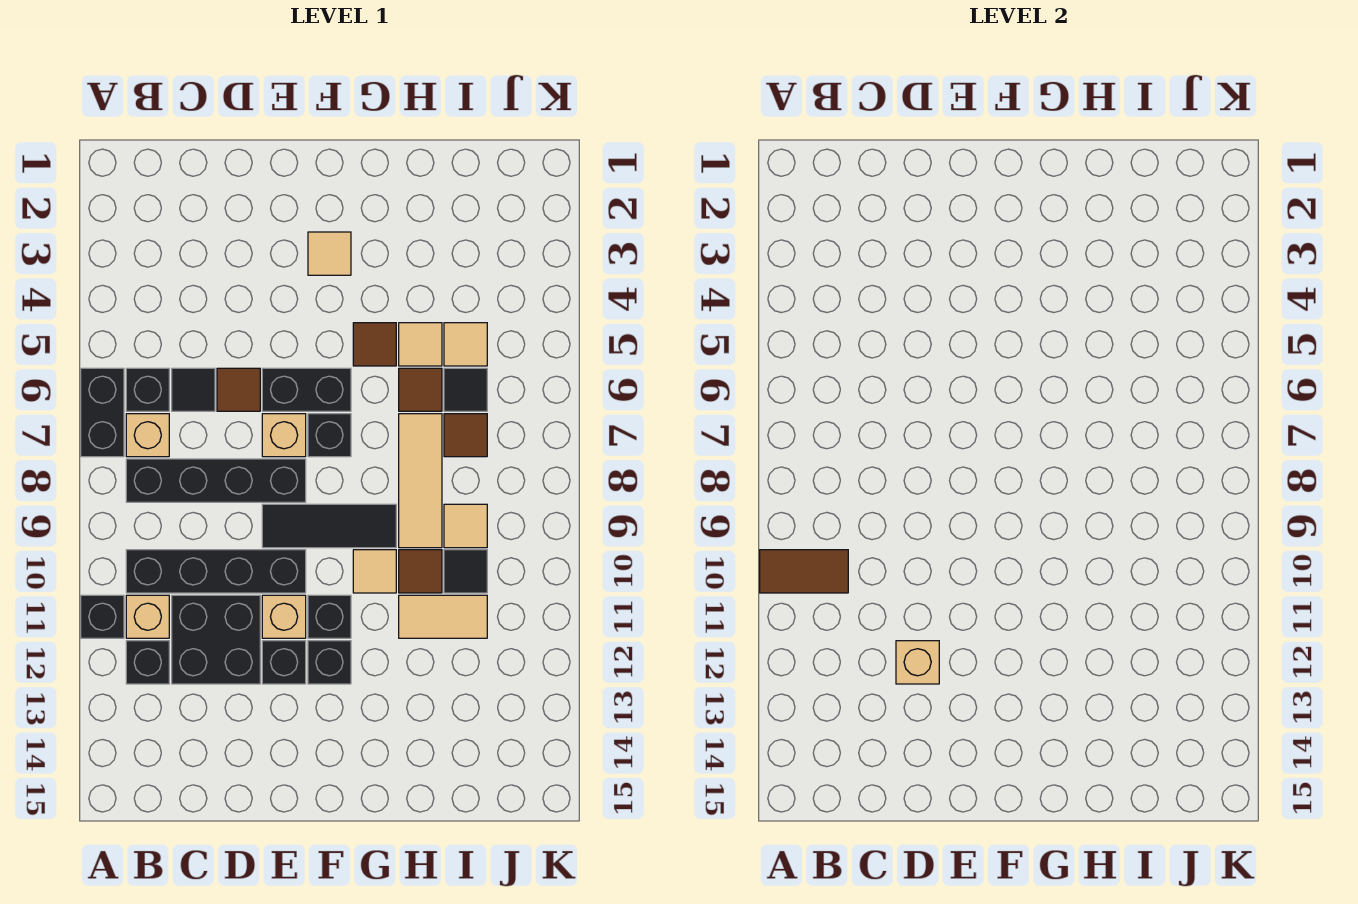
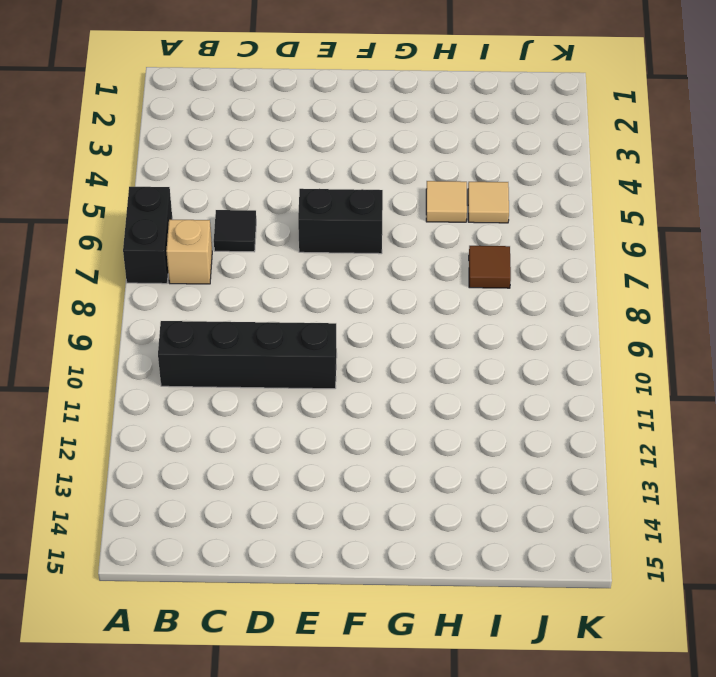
none -> black 1x1 brick [81,595,124,638]
none -> black 1x1 brick [126,368,169,411]
none -> black 1x4 brick [126,459,306,502]
none -> tan 1x1 brick [126,595,169,638]

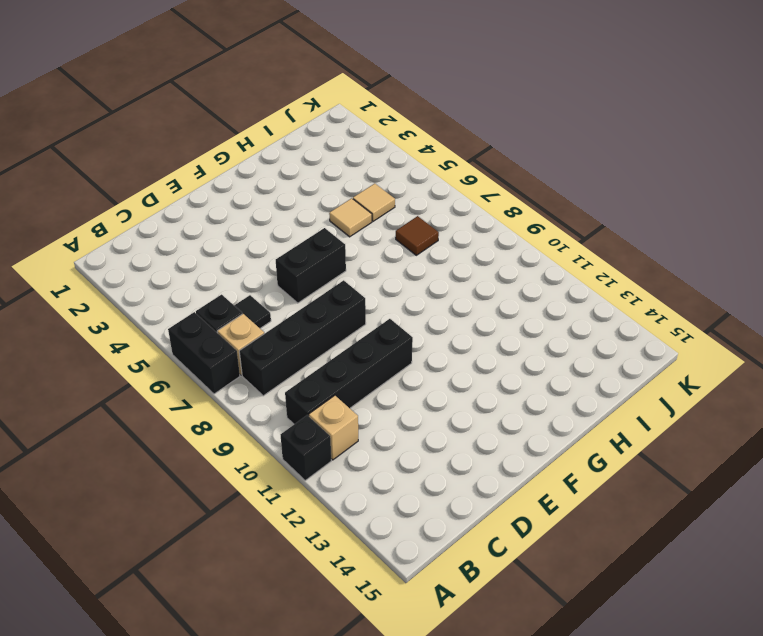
none -> black 1x1 brick [126,641,169,684]
none -> black 2x2 brick [172,595,260,684]
none -> brown 1x1 tile [217,368,260,411]
none -> tan 1x1 brick [262,414,306,457]

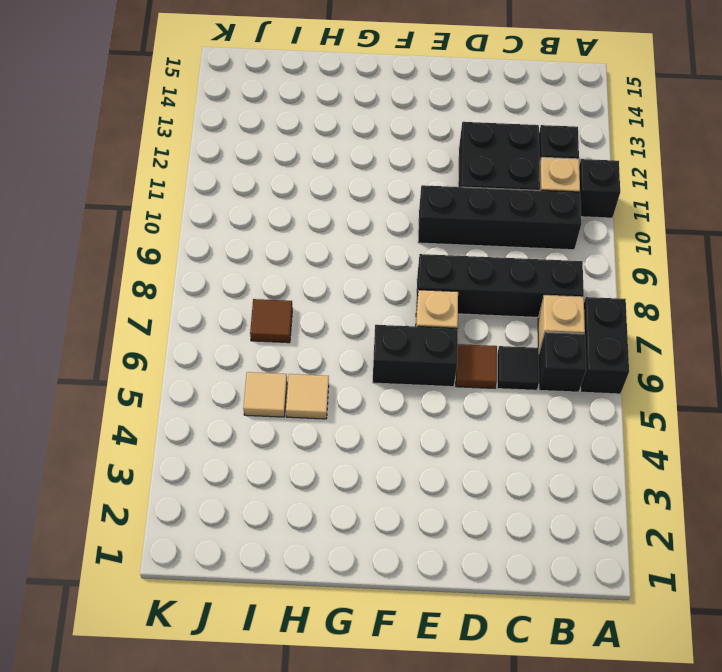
none -> black 1x3 tile [262,504,396,548]
none -> tan 1x1 brick [262,595,306,638]
none -> black 1x1 brick [262,641,306,684]
none -> tan 1x1 tile [308,232,351,275]

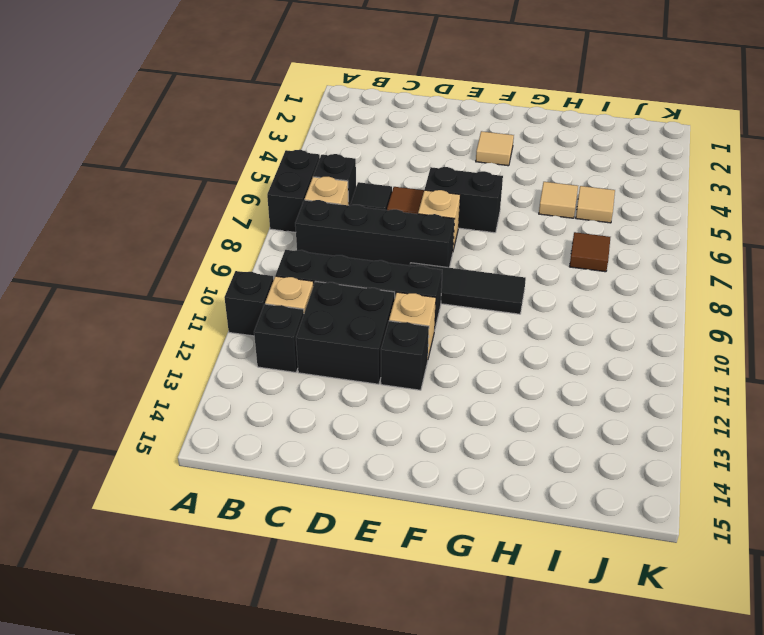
none -> black 1x1 brick [308,414,351,457]
none -> black 1x1 brick [308,595,351,638]
none -> black 1x1 brick [308,641,351,684]
none -> brown 1x1 tile [353,323,396,366]

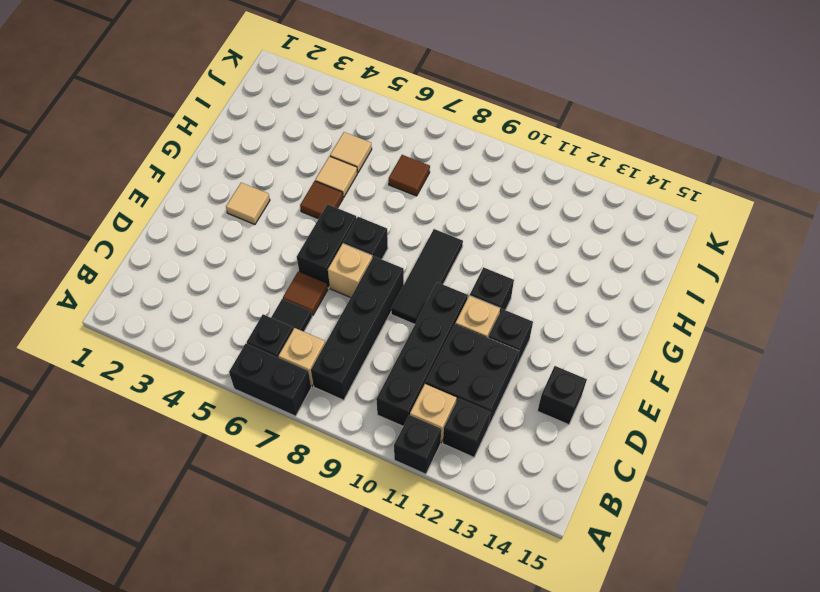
black 1x1 brick [538,366,587,425] -> black 1x1 brick moved to [308,641,351,684]
none -> tan 1x1 tile [353,550,396,593]
none -> brown 1x1 tile [399,368,442,411]
none -> tan 1x3 tile [399,414,442,548]
none -> brown 1x1 tile [399,550,442,593]

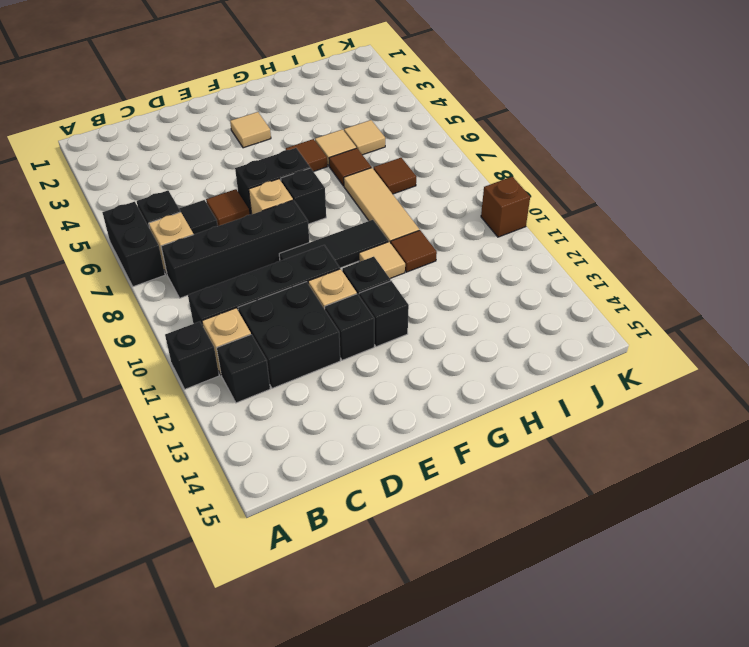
brown 1x1 brick [481,177,530,237] -> none
none -> tan 1x2 tile [399,595,487,638]
none -> black 1x1 tile [444,368,487,411]
none -> tan 1x1 tile [444,504,487,548]
none -> black 1x1 tile [444,550,487,593]

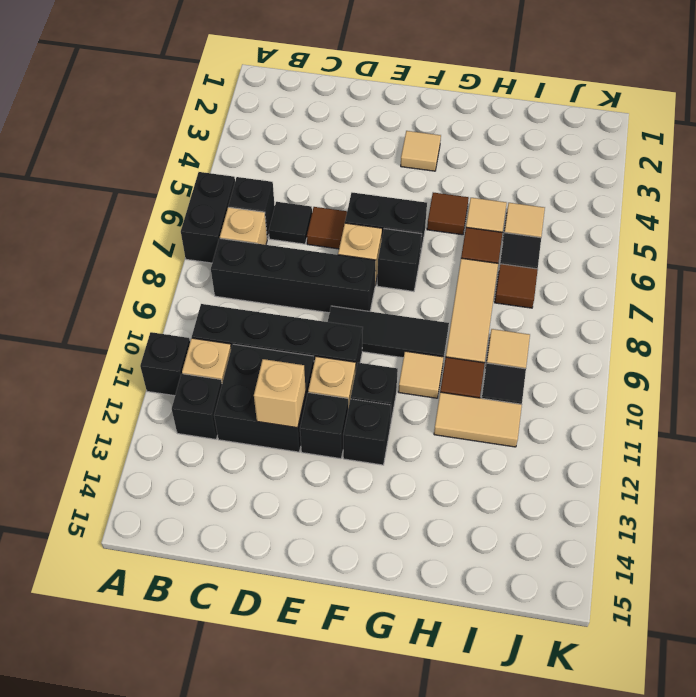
none -> brown 1x2 tile [760,550,848,593]

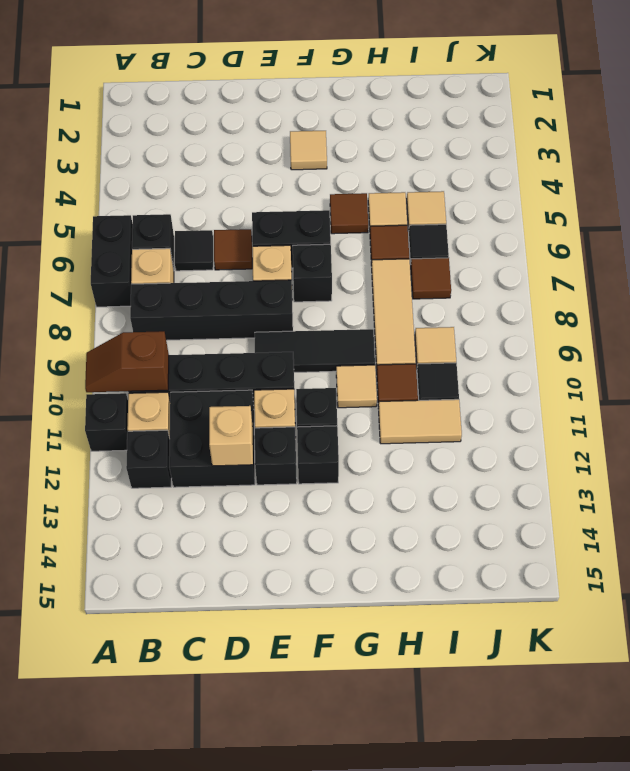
brown 1x2 slope [85,331,169,392] -> brown 1x2 tile [760,550,848,593]

